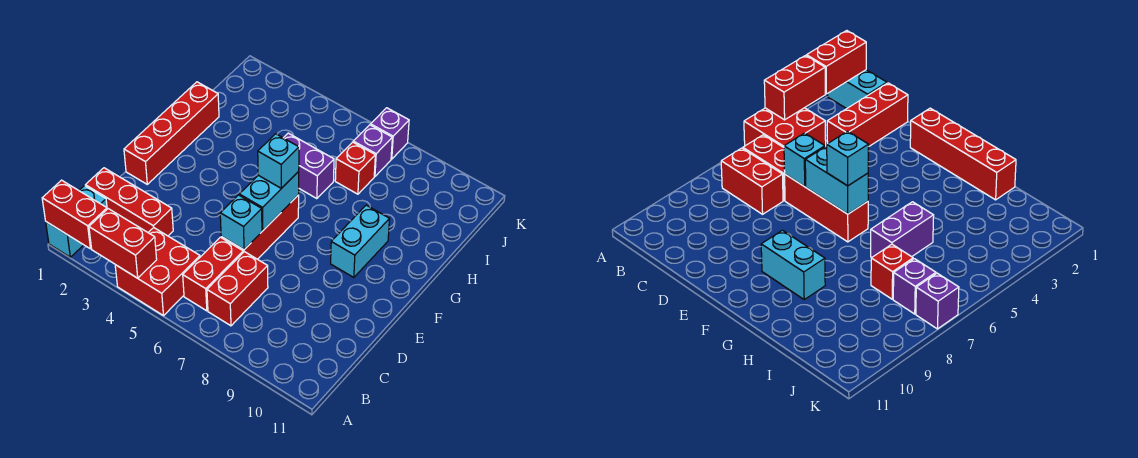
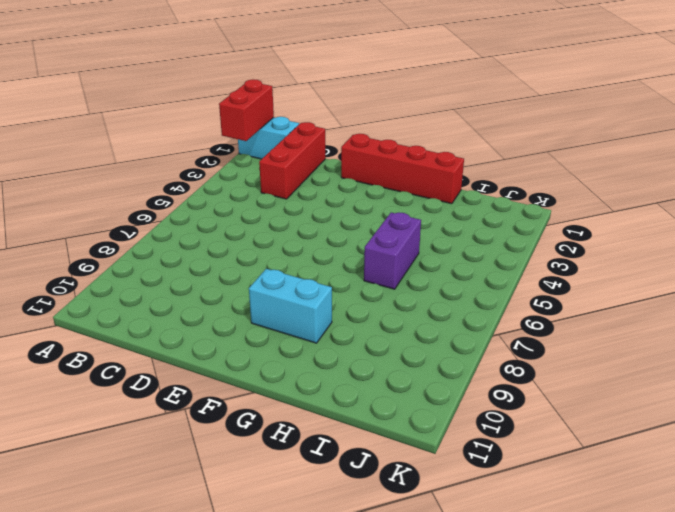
none -> red 2x2 brick [115,228,200,316]
none -> red 1x2 brick [183,237,243,311]
none -> red 1x2 brick [207,252,268,326]

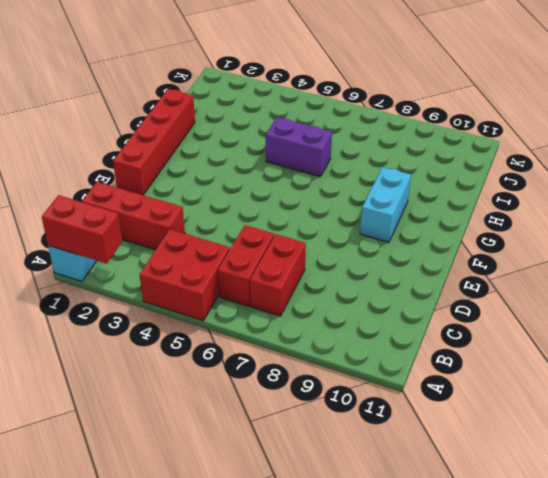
none -> red 1x3 brick [221,195,299,259]
none -> red 1x1 brick [335,142,375,194]
none -> purple 1x1 brick [353,125,392,176]

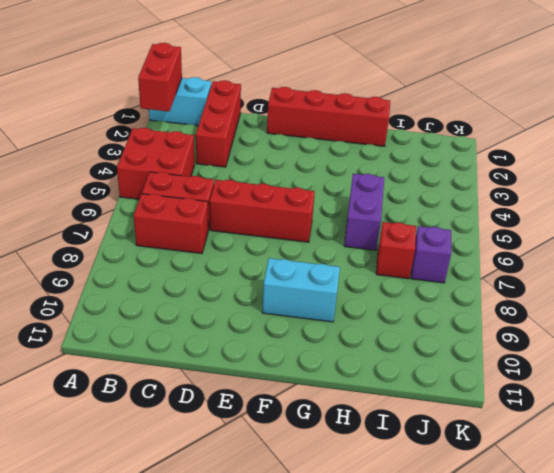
none -> purple 1x1 brick [371,108,409,159]
none -> red 1x2 brick [89,209,157,278]
none -> cyan 1x1 brick [220,195,262,249]

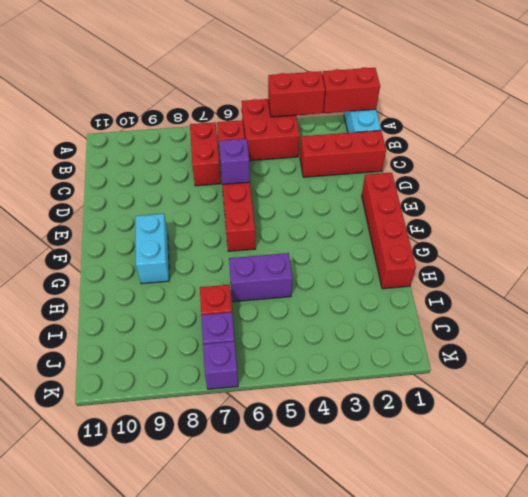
purple 1x1 brick [219,139,250,184] -> cyan 1x1 brick [220,195,262,249]
none -> cyan 1x2 brick [239,172,299,231]
none -> cyan 1x1 brick [258,134,299,188]

